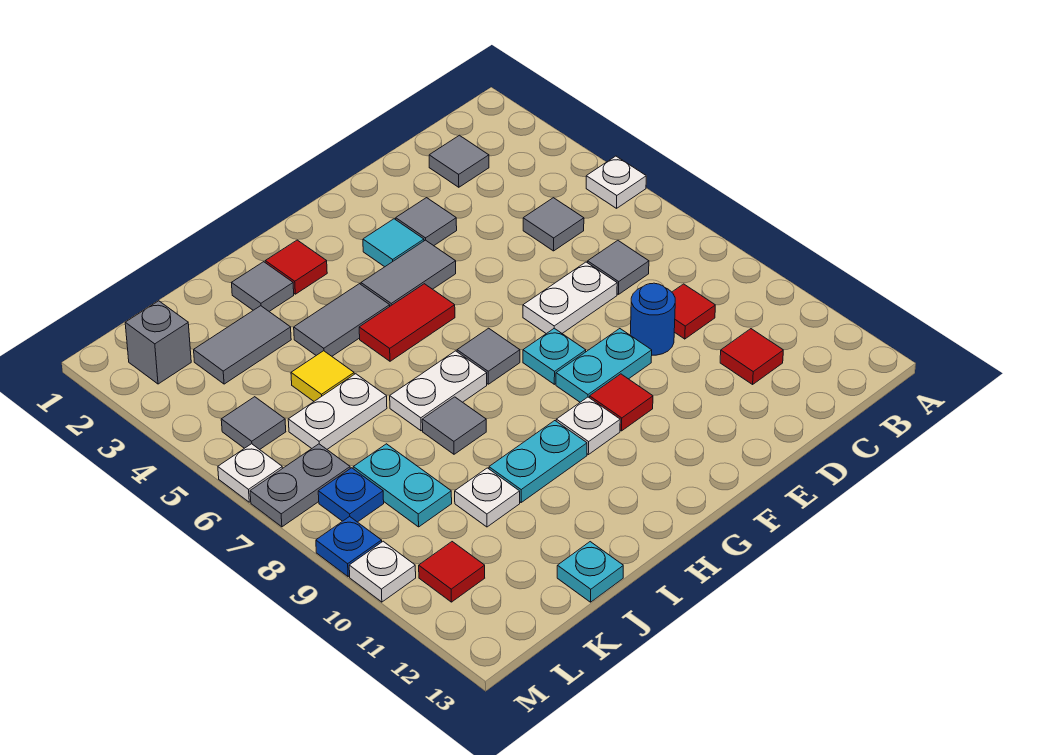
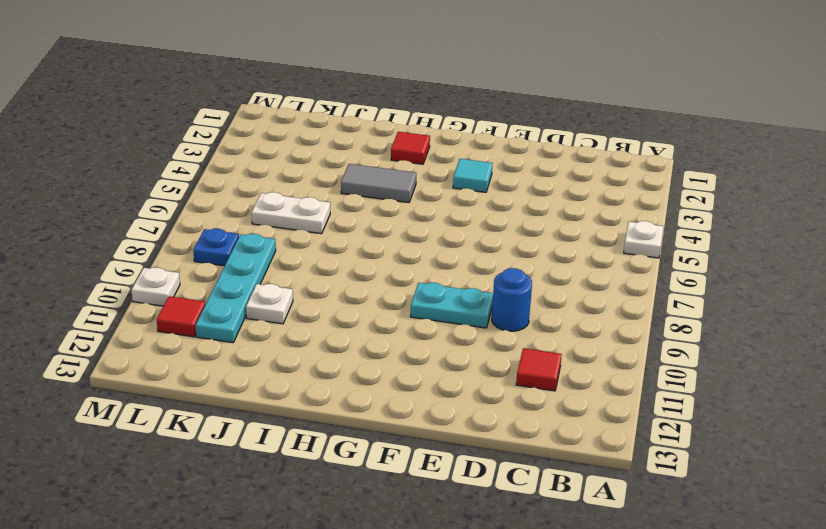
cyan 1x4 plate [196,234,276,343] -> cyan 1x2 plate [353,444,452,527]
none -> grey 1x1 tile [429,135,489,187]
none -> grey 1x1 tile [523,198,584,251]
none -> grey 1x1 tile [588,241,649,294]
none -> red 1x1 tile [672,284,715,339]

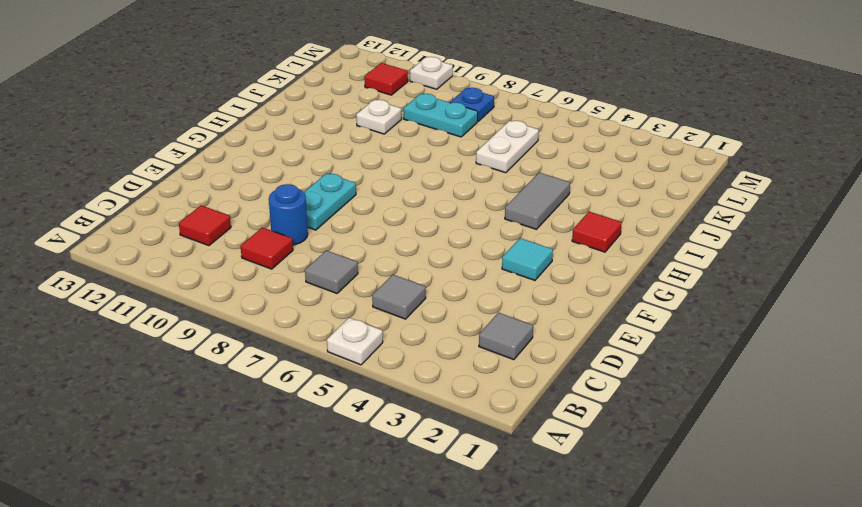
none -> white 1x2 plate [523,262,617,334]
none -> grey 1x1 tile [396,198,457,246]
none -> grey 1x2 tile [361,240,456,306]
none -> cyan 1x1 plate [523,328,586,384]

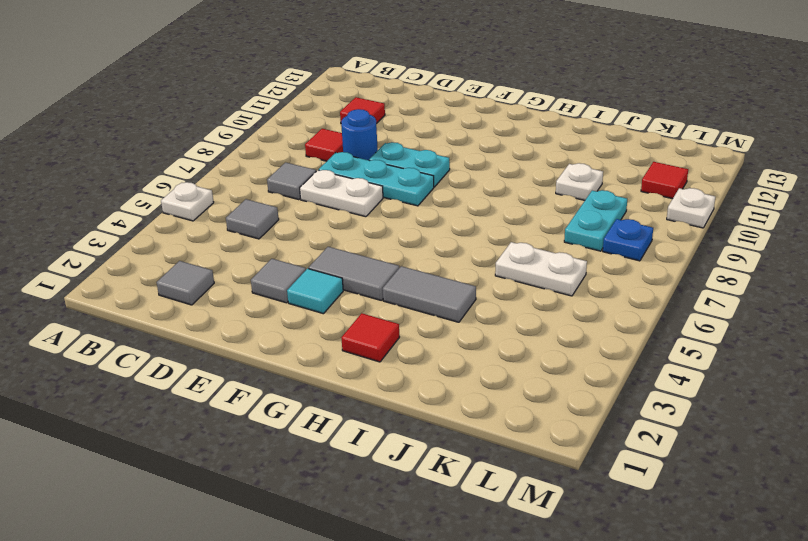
cyan 1x3 plate [319,152,434,206] -> cyan 1x1 plate [523,328,586,384]
none -> red 1x1 tile [590,374,653,431]
none -> red 1x2 tile [359,284,455,361]
none -> grey 1x1 tile [457,328,520,384]
none -> white 1x1 plate [556,397,620,455]

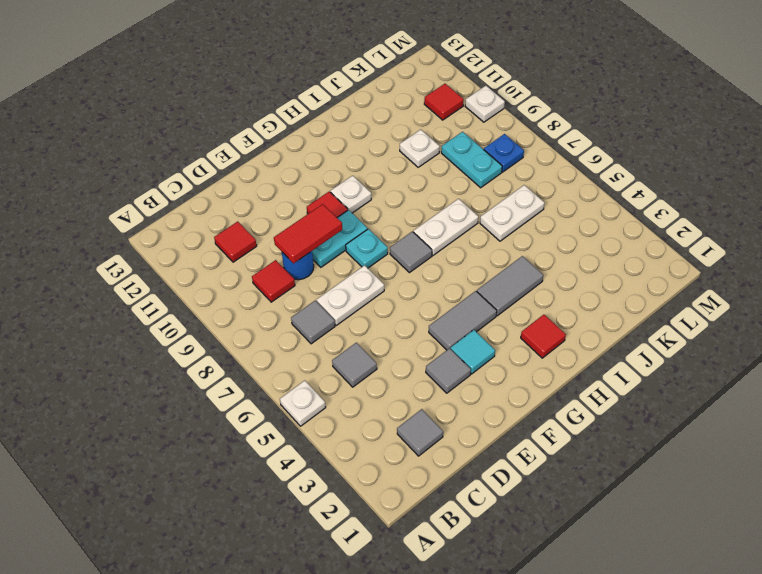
red 1x2 tile [274,204,342,263] -> red 1x2 tile moved to [359,284,455,361]
none -> cyan 1x2 plate [489,421,587,502]
none -> grey 1x1 tile [231,262,294,311]
none -> grey 1x1 tile [422,397,486,454]
none -> grey 1x2 tile [194,306,291,384]

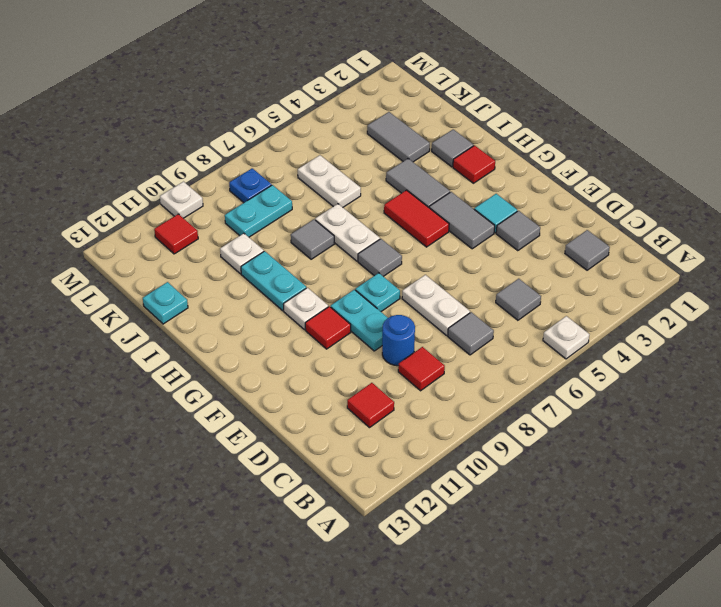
none -> yellow 1x1 tile [291,351,354,401]
none -> grey 1x1 brick [125,301,191,384]
none -> grey 1x1 tile [221,397,286,450]
none -> grey 1x2 plate [250,444,350,527]

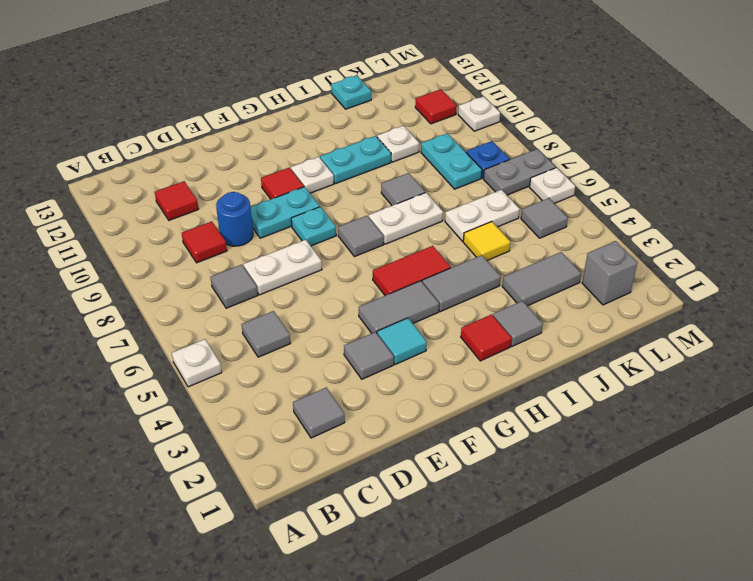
none -> blue 1x1 plate [316,517,382,577]

